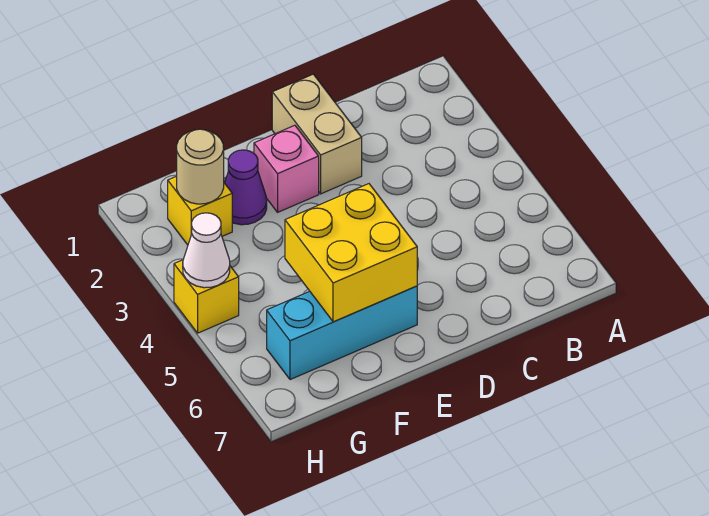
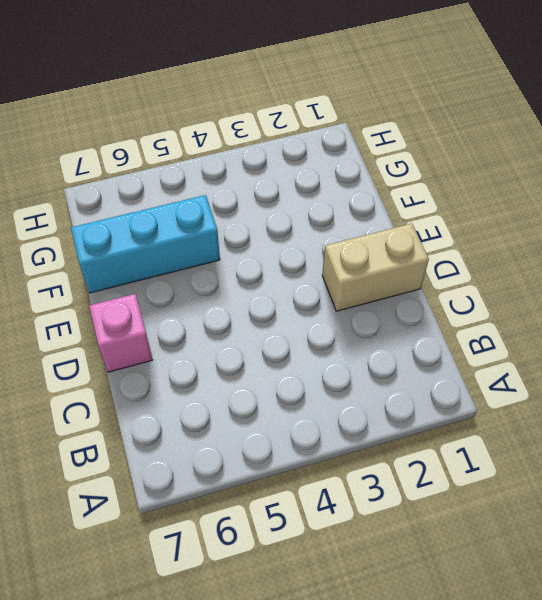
pink 1x1 brick [89,294,153,372] -> pink 1x1 brick moved to [254,125,319,212]
cyan 1x3 brick [71,195,220,293] -> cyan 1x3 brick turned to [267,286,417,380]
none -> purple 1x1 cone [225,150,267,225]
none -> yellow 1x1 brick [168,176,232,245]

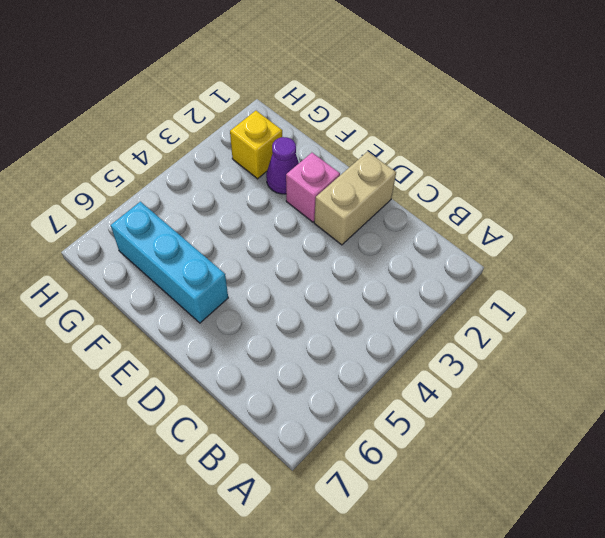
none -> yellow 1x1 brick [174,260,239,333]
none -> yellow 2x2 brick [285,184,417,322]

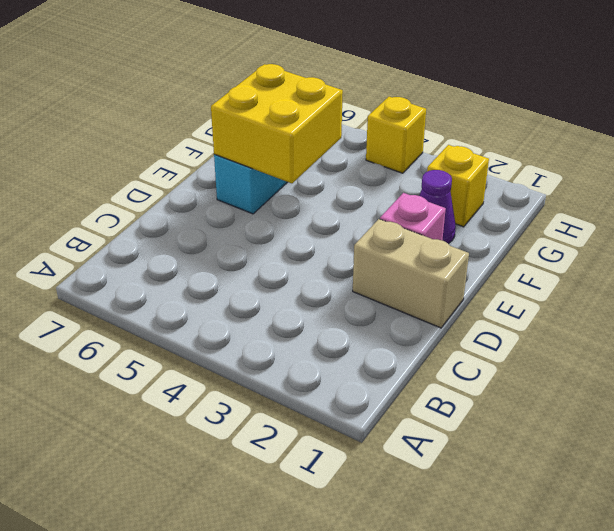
none -> tan 1x1 round brick [177,129,224,204]
none -> white 1x1 cone [183,213,230,288]

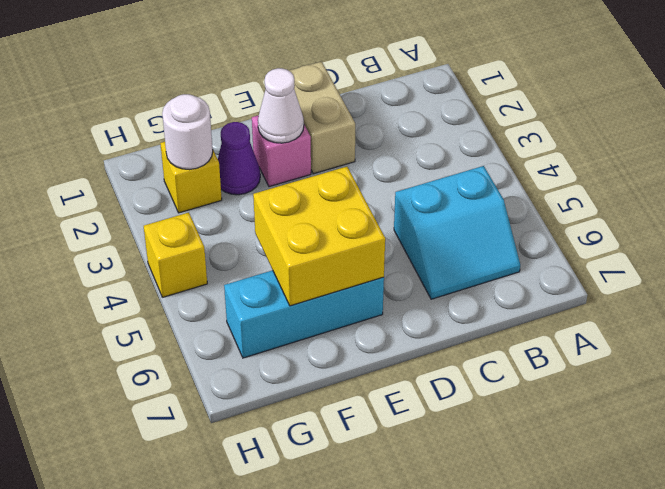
cyan 2x2 slope [394,166,520,299] -> none
white 1x1 cone [258,68,304,143] -> white 1x1 cone moved to [183,213,230,288]
white 1x1 round brick [162,94,213,170] -> tan 1x1 round brick [177,129,224,204]

